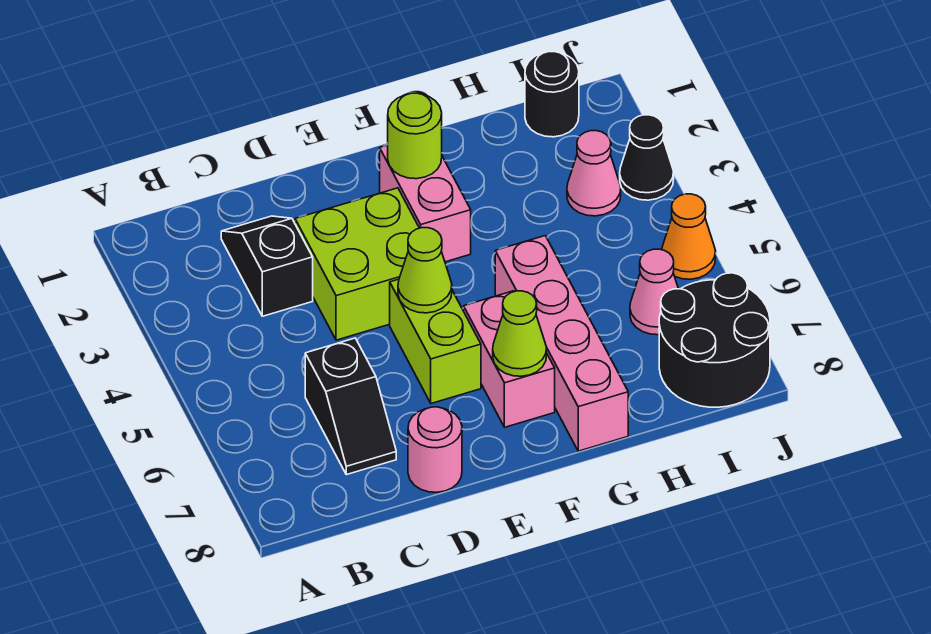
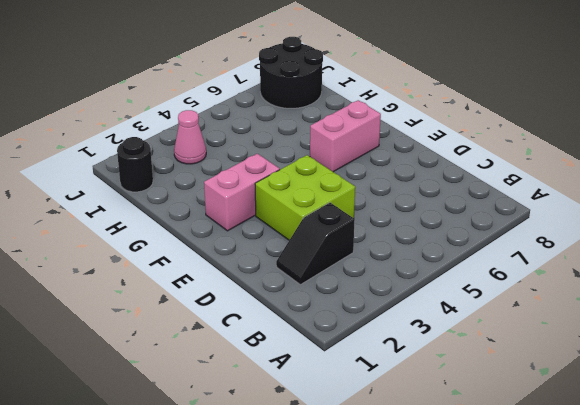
none -> black 1x2 slope [305,338,396,475]
none -> pink 1x1 round brick [408,407,462,492]
none -> lime 1x2 brick [390,279,481,403]

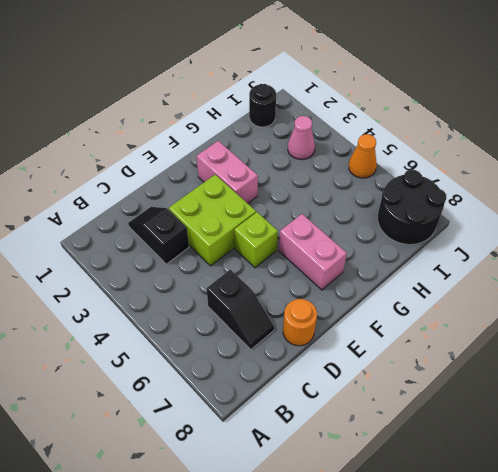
orange 1x1 round brick [283,299,317,346] -> pink 1x1 round brick [408,407,462,492]
lime 1x1 brick [234,212,278,268] -> lime 1x2 brick [390,279,481,403]
none -> pink 1x4 brick [495,236,628,451]
none -> pink 1x1 cone [630,249,678,335]
none -> black 1x1 cone [620,115,674,200]

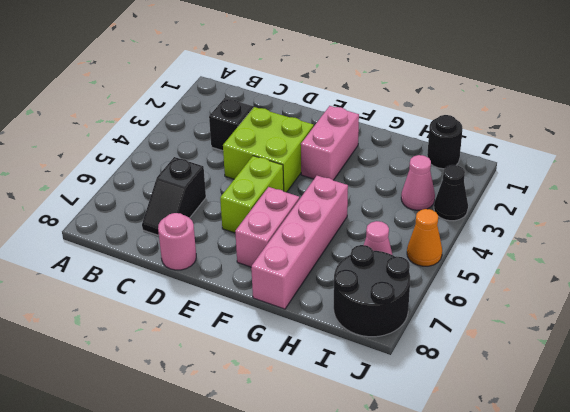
none -> lime 1x1 cone [398,228,452,313]
none -> lime 1x1 round brick [388,93,442,179]
none -> lime 1x1 cone [493,291,547,376]

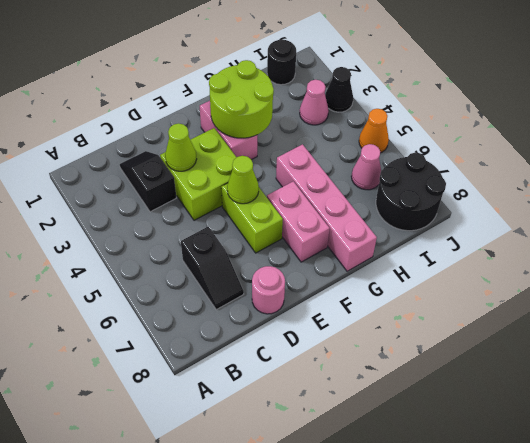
lime 1x1 cone [165,123,197,171] -> lime 1x1 cone moved to [493,291,547,376]
lime 2x2 round brick [209,60,274,138] -> lime 1x1 round brick [388,93,442,179]

